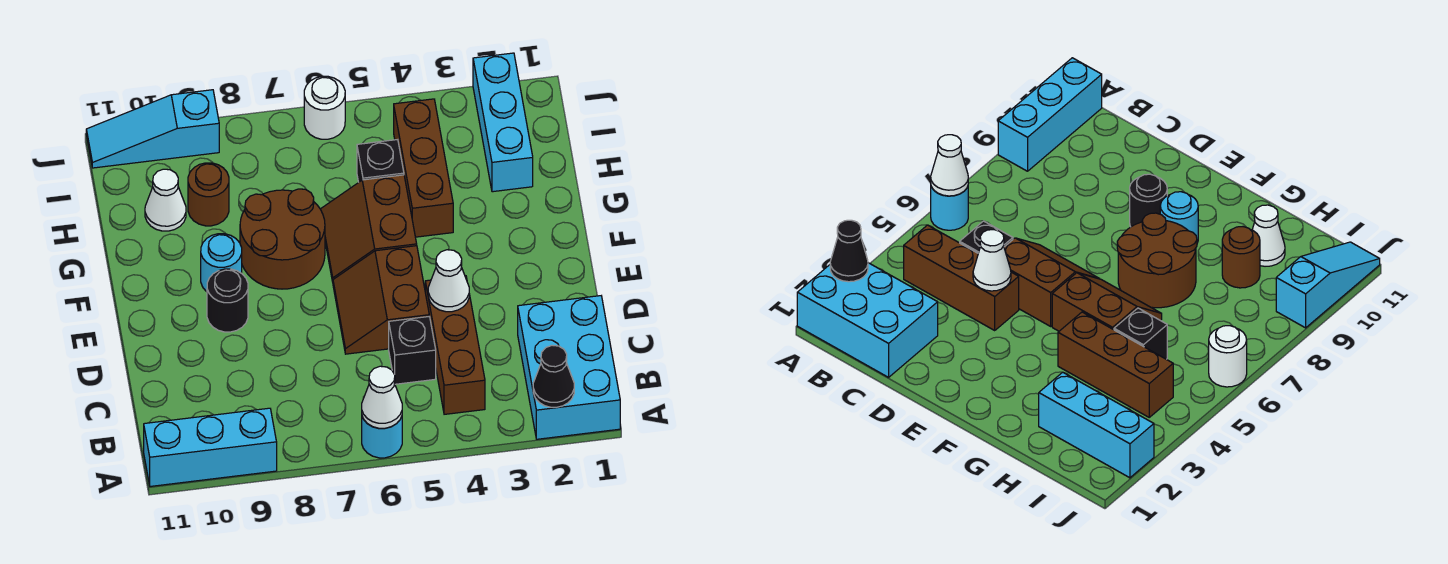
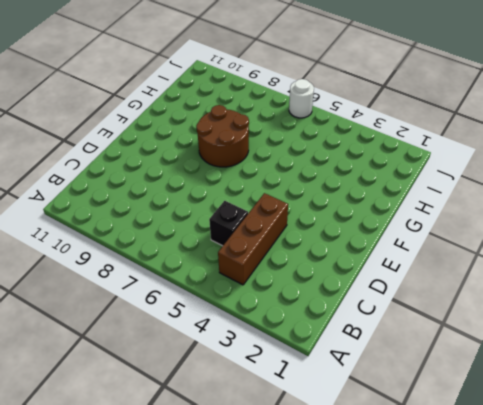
none -> cyan 2x3 brick [518,296,620,439]
none -> cyan 1x1 round brick [362,416,402,458]
none -> cyan 1x3 brick [144,408,277,486]

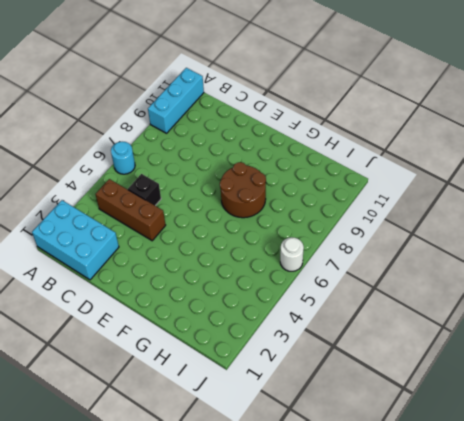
none -> brown 2x2 slope [333,246,429,354]
none -> black 1x1 round brick [207,269,248,332]
none -> brown 2x2 slope [321,175,417,282]

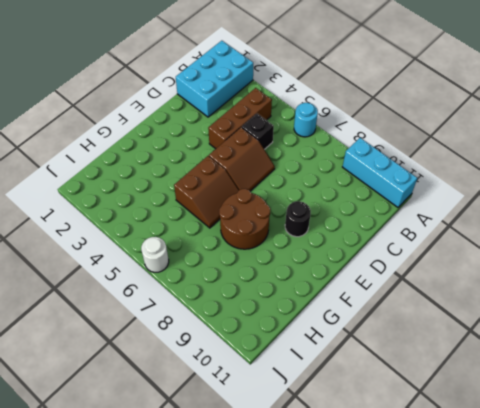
none -> cyan 1x1 round brick [201,234,242,292]
none -> brown 1x3 brick [394,99,453,237]
none -> cyan 1x3 brick [473,53,533,192]

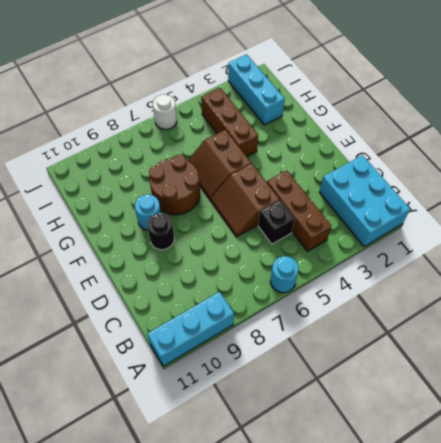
none -> black 1x1 brick [357,140,404,182]
none -> brown 1x1 round brick [188,163,229,226]
none -> white 1x1 cone [145,169,186,231]

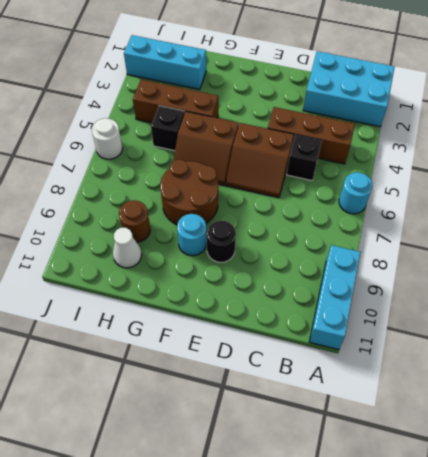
none -> cyan 1x3 slope [86,90,219,168]
none -> black 1x1 cone [533,345,574,407]
none -> white 1x1 cone [362,366,402,428]

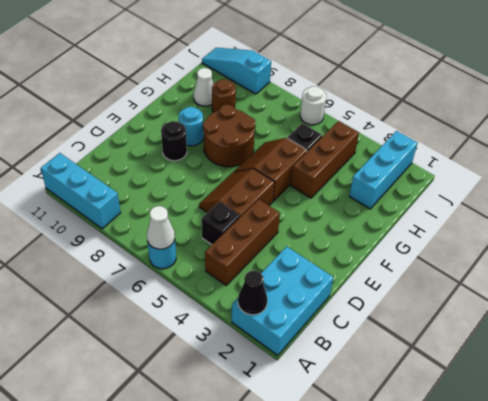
none -> white 1x1 cone [428,250,469,312]

